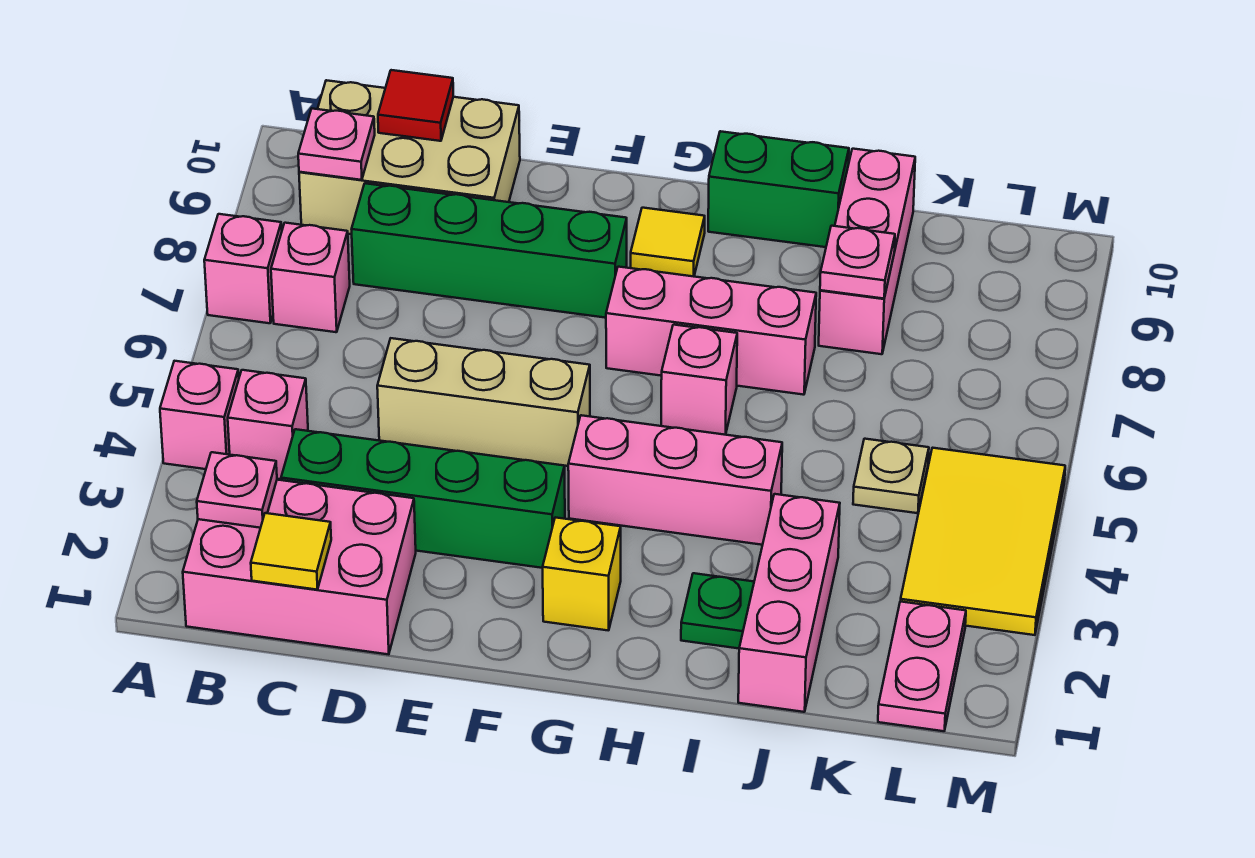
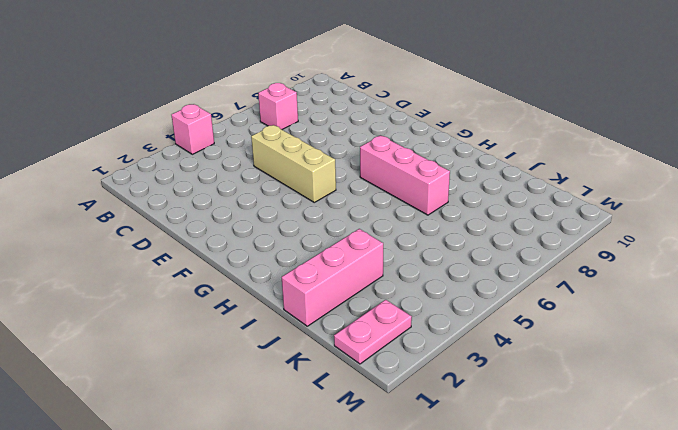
none -> pink 1x1 brick [204,214,282,323]
none -> pink 2x3 brick [183,480,416,654]
none -> pink 1x1 brick [228,370,308,479]

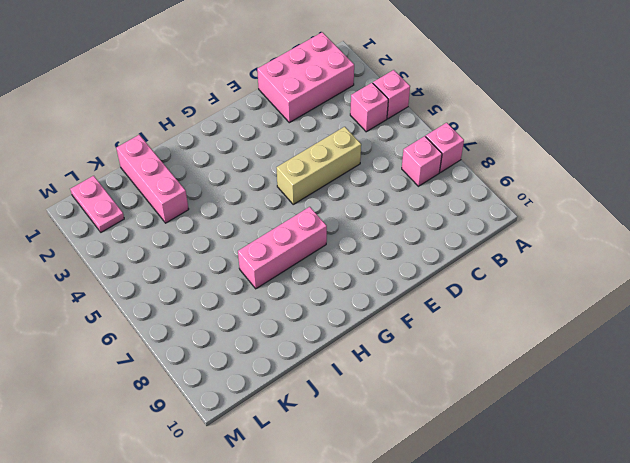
none -> tan 2x3 brick [299,80,520,234]
none -> green 1x4 brick [281,429,565,568]
none -> green 1x4 brick [352,183,627,318]

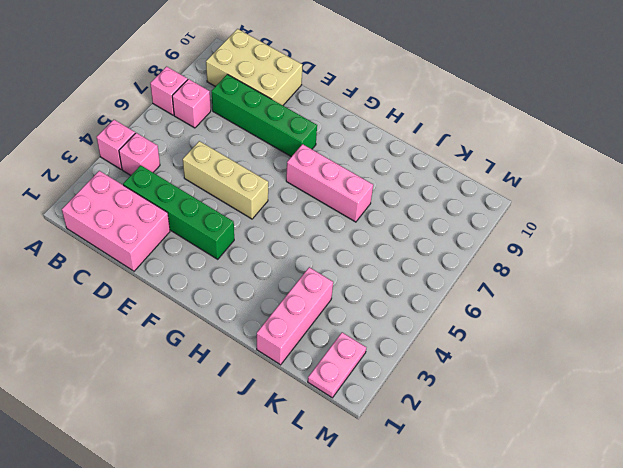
none -> yellow 1x1 brick [543,517,621,631]
none -> pink 1x3 brick [568,415,782,545]
none -> yellow 1x1 tile [631,208,705,276]

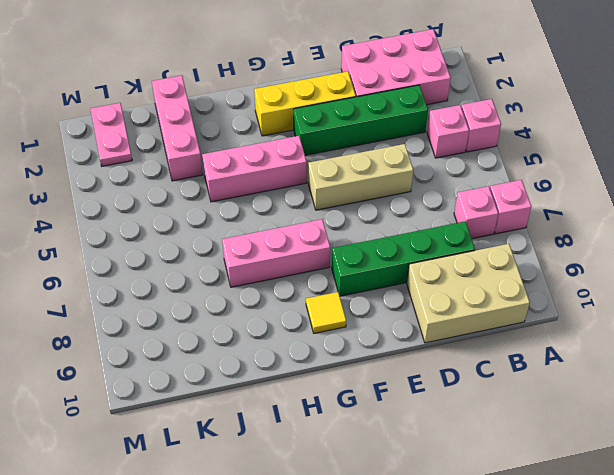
yellow 1x3 brick [254,71,356,136] -> yellow 1x1 brick [543,517,621,631]
none -> pink 1x1 brick [661,325,737,435]
none -> green 1x2 brick [708,131,849,247]
none -> green 1x1 plate [681,573,754,648]

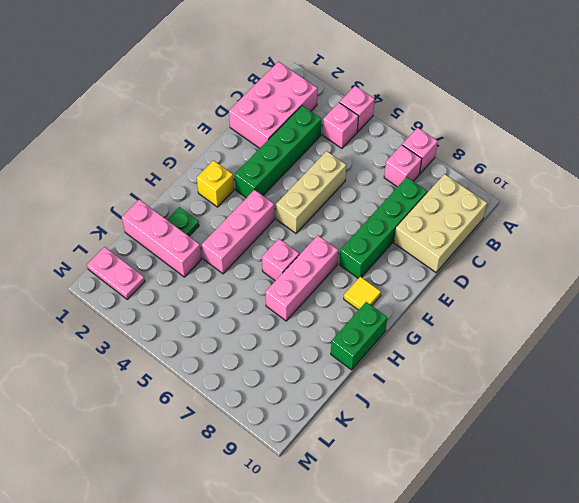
none -> pink 1x3 brick [819,149,915,354]
none -> tan 1x1 plate [853,439,929,513]
none -> yellow 2x3 tile [900,448,1065,635]

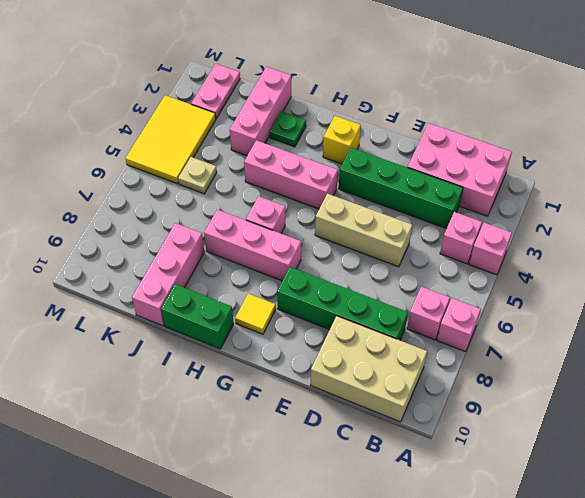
none -> pink 1x1 plate [197,452,277,528]
none -> pink 1x1 plate [298,109,375,180]
none -> yellow 1x1 tile [251,513,331,590]

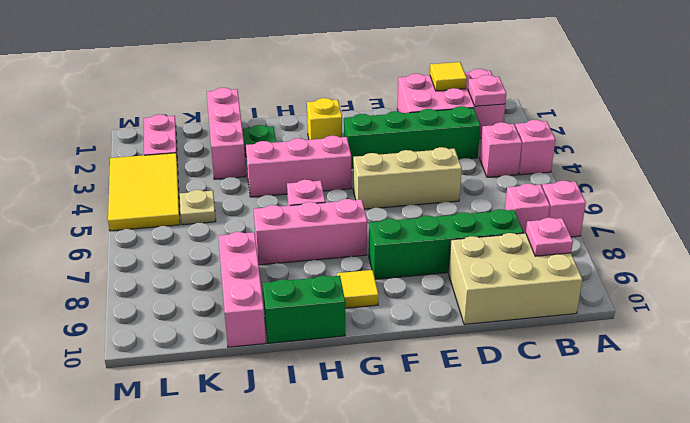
none -> red 1x1 tile [378,70,453,141]
none -> pink 1x1 plate [820,226,895,299]

